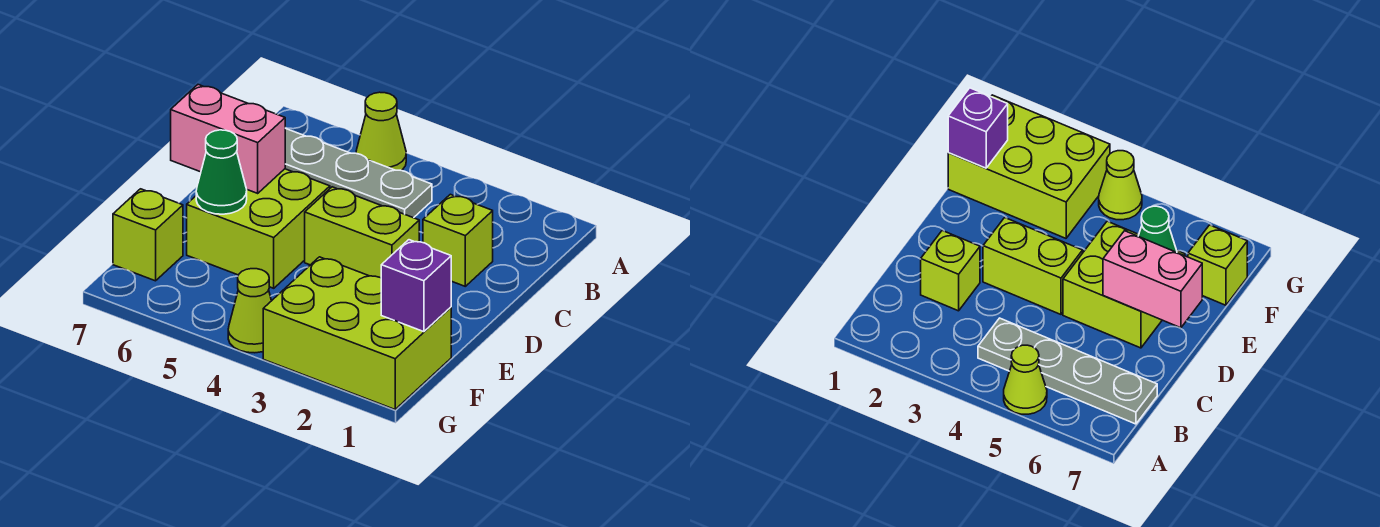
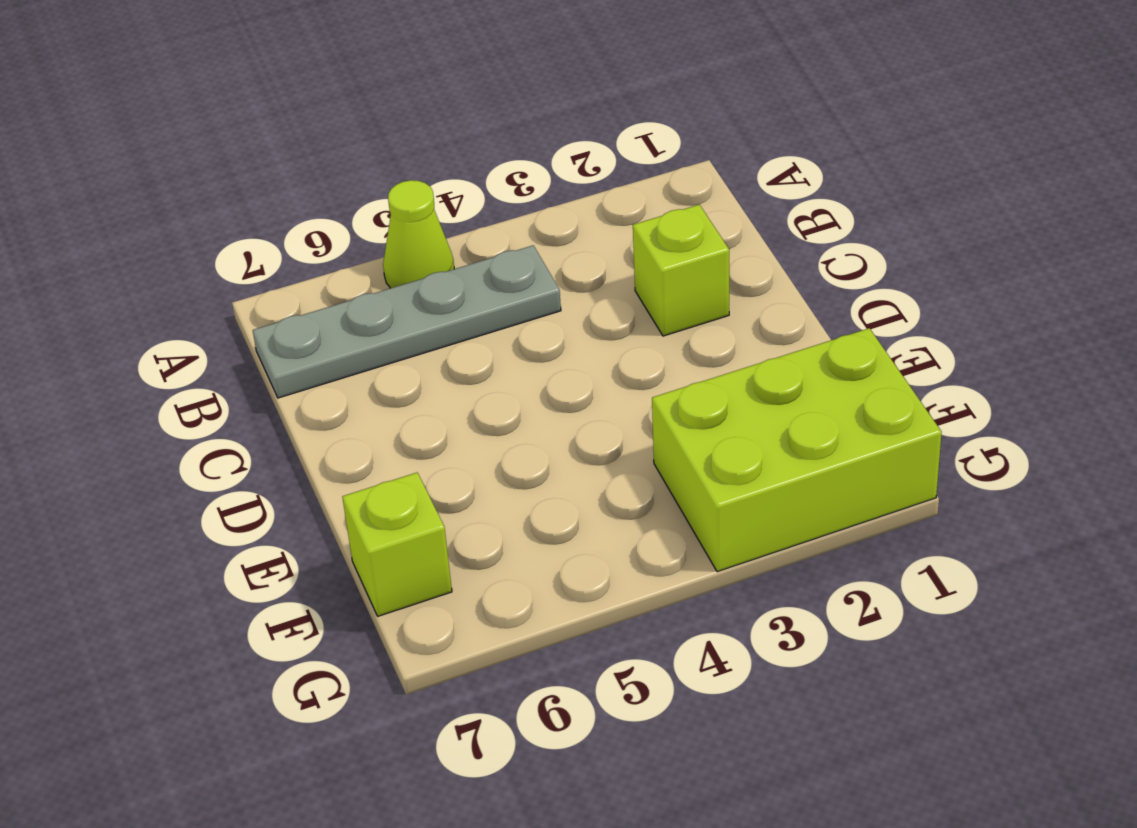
none -> lime 1x2 brick [305,187,419,278]
none -> lime 2x2 brick [187,169,330,288]

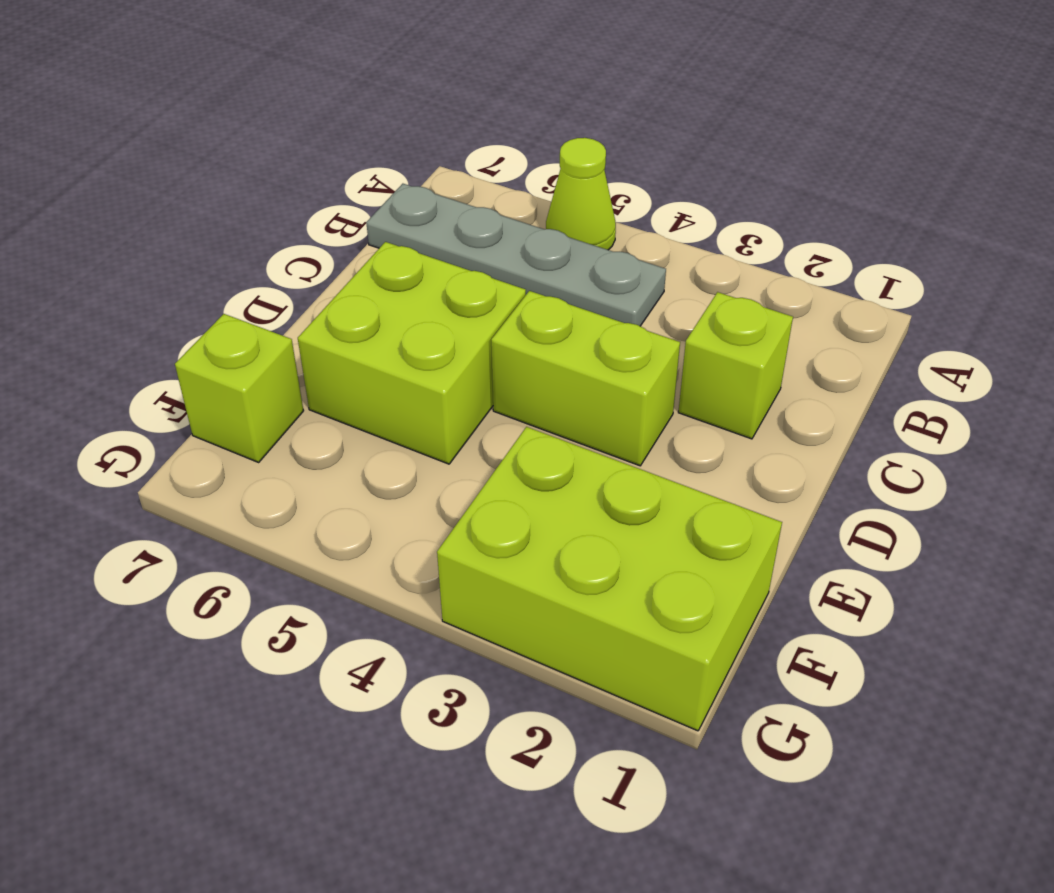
none -> lime 1x1 cone [228,269,271,353]
none -> pink 1x2 brick [171,85,285,193]

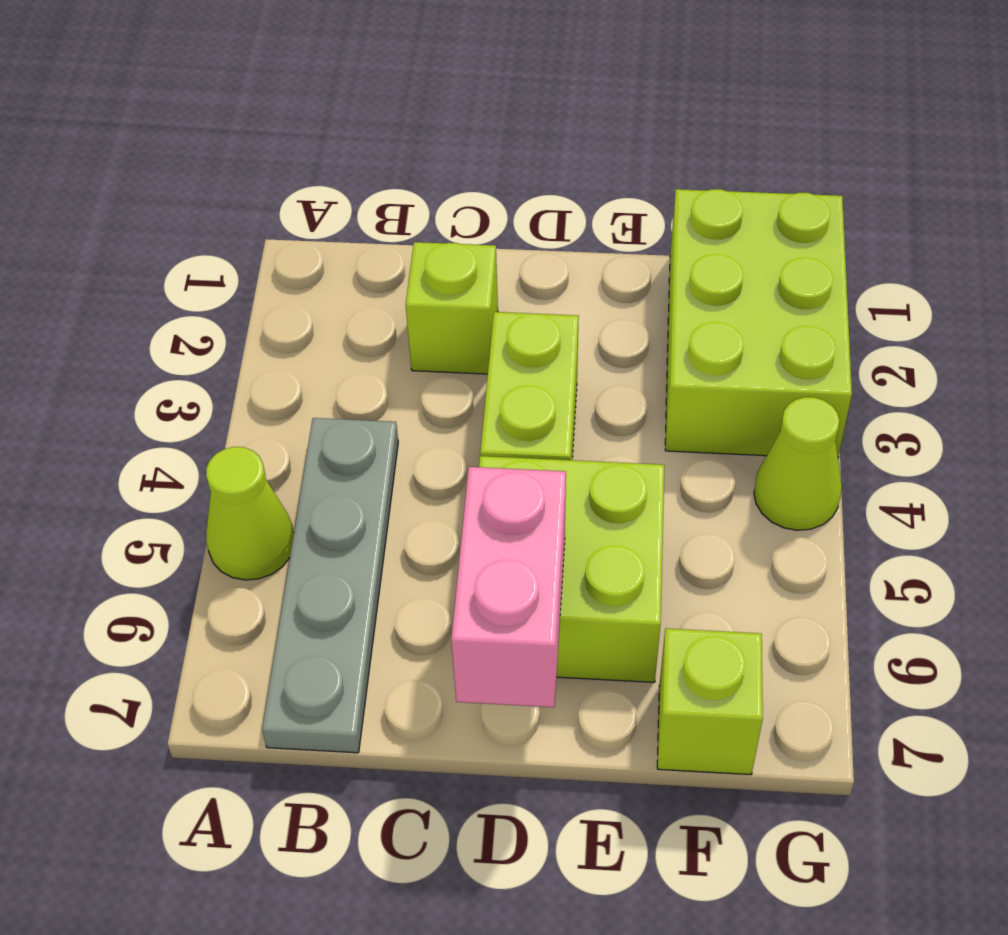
none -> green 1x1 cone [196,130,247,214]
none -> purple 1x1 brick [381,240,451,332]

